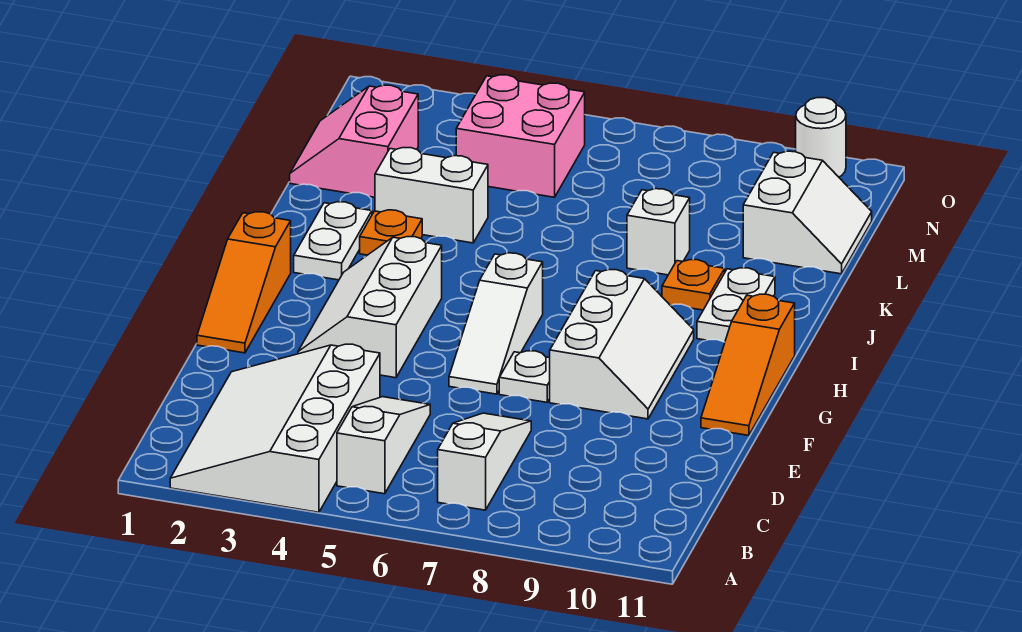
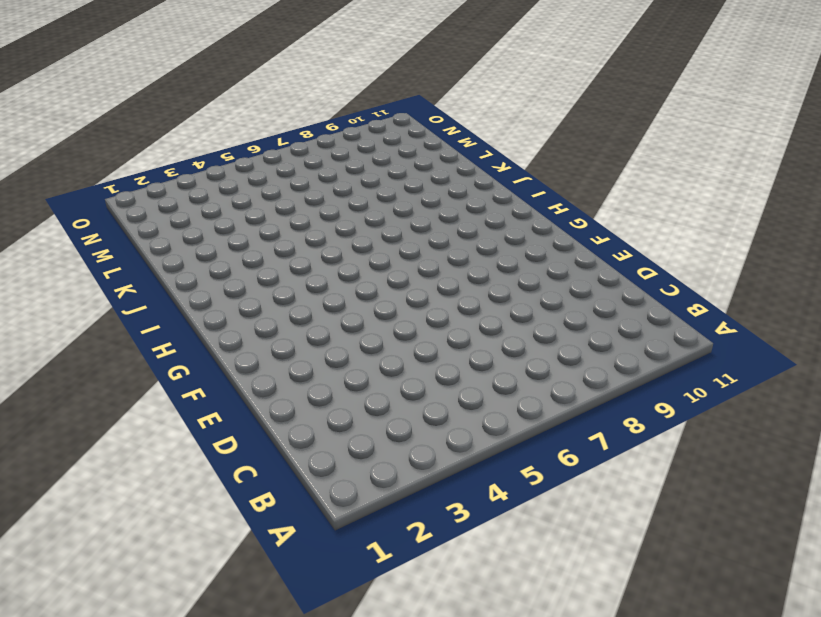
none -> white 3x4 slope [170,344,380,512]
none -> white 1x3 slope [337,397,430,494]
none -> white 1x3 slope [438,413,531,510]

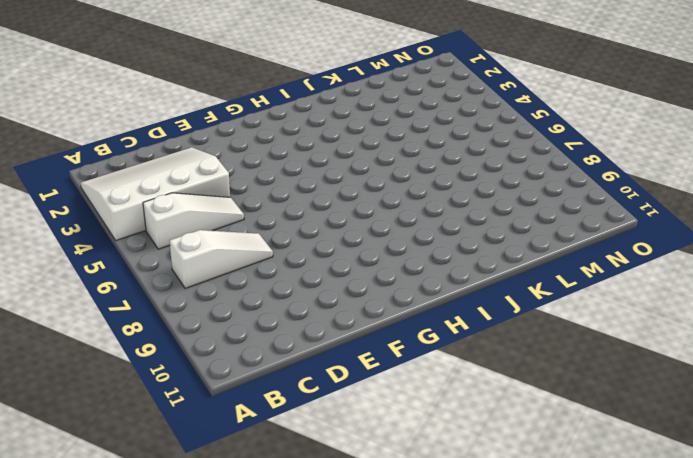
none -> orange 1x3 slope [197,212,291,353]
none -> white 2x3 slope [298,237,442,378]
none -> white 1x3 slope [449,253,543,394]

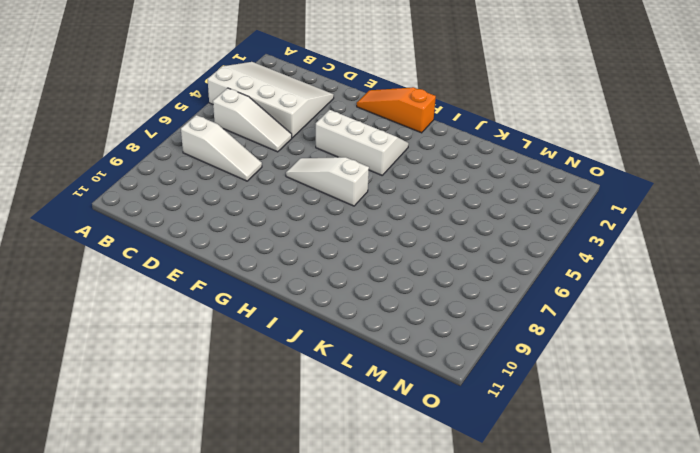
none -> white 1x1 plate [499,351,550,402]
none -> white 2x3 slope [550,270,694,419]
none -> orange 1x3 slope [701,294,795,436]

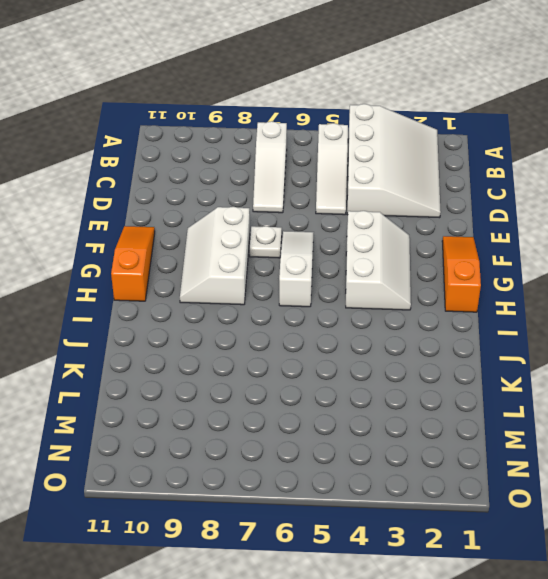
none -> white 1x2 plate [294,202,372,280]
none -> white 1x2 plate [697,268,775,342]
none -> orange 1x1 plate [360,210,422,255]

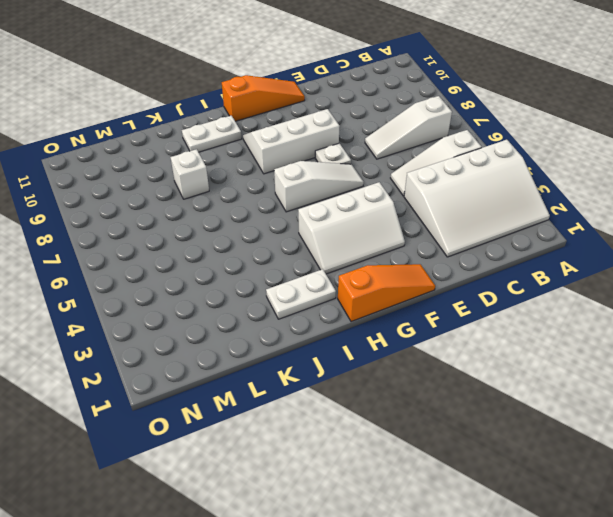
none -> orange 1x1 plate [360,210,422,255]
none -> orange 1x1 plate [662,260,725,310]
none -> white 1x2 brick [375,148,488,243]

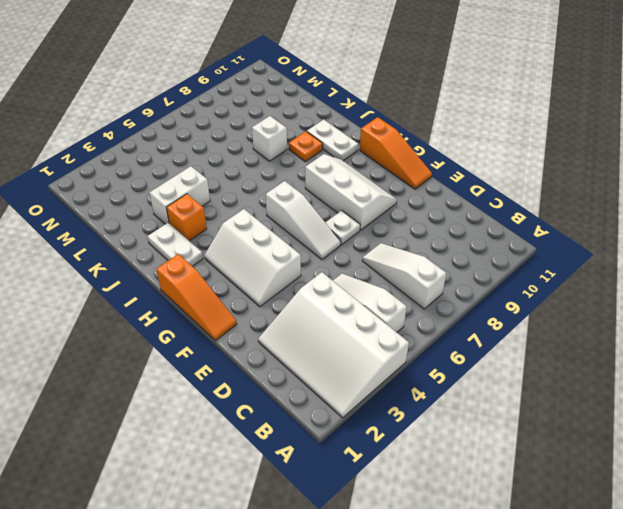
orange 1x1 brick [166,194,207,241] -> orange 1x1 plate [360,210,422,255]
none -> pink 2x2 slope [290,85,418,197]
none -> white 2x2 slope [743,151,872,274]
none -> pink 2x2 brick [456,75,585,197]

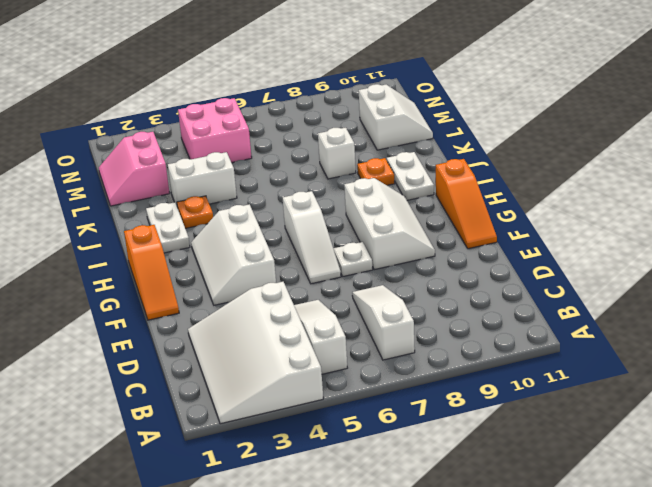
none -> white 1x1 round brick [796,98,846,177]

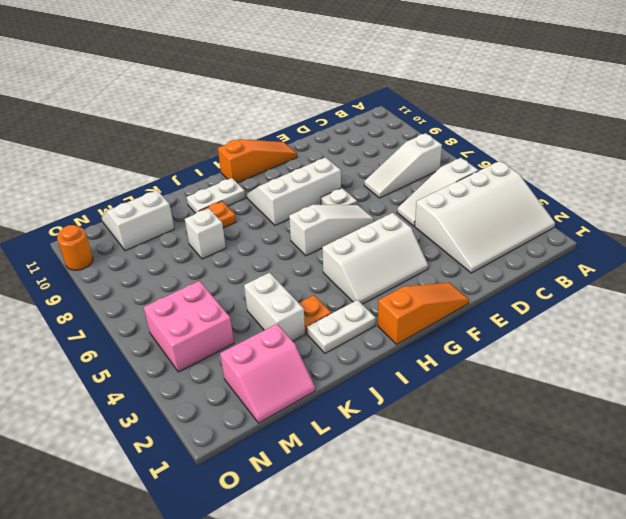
orange 1x1 round brick [57,225,93,270] -> white 1x1 round brick [796,98,846,177]

